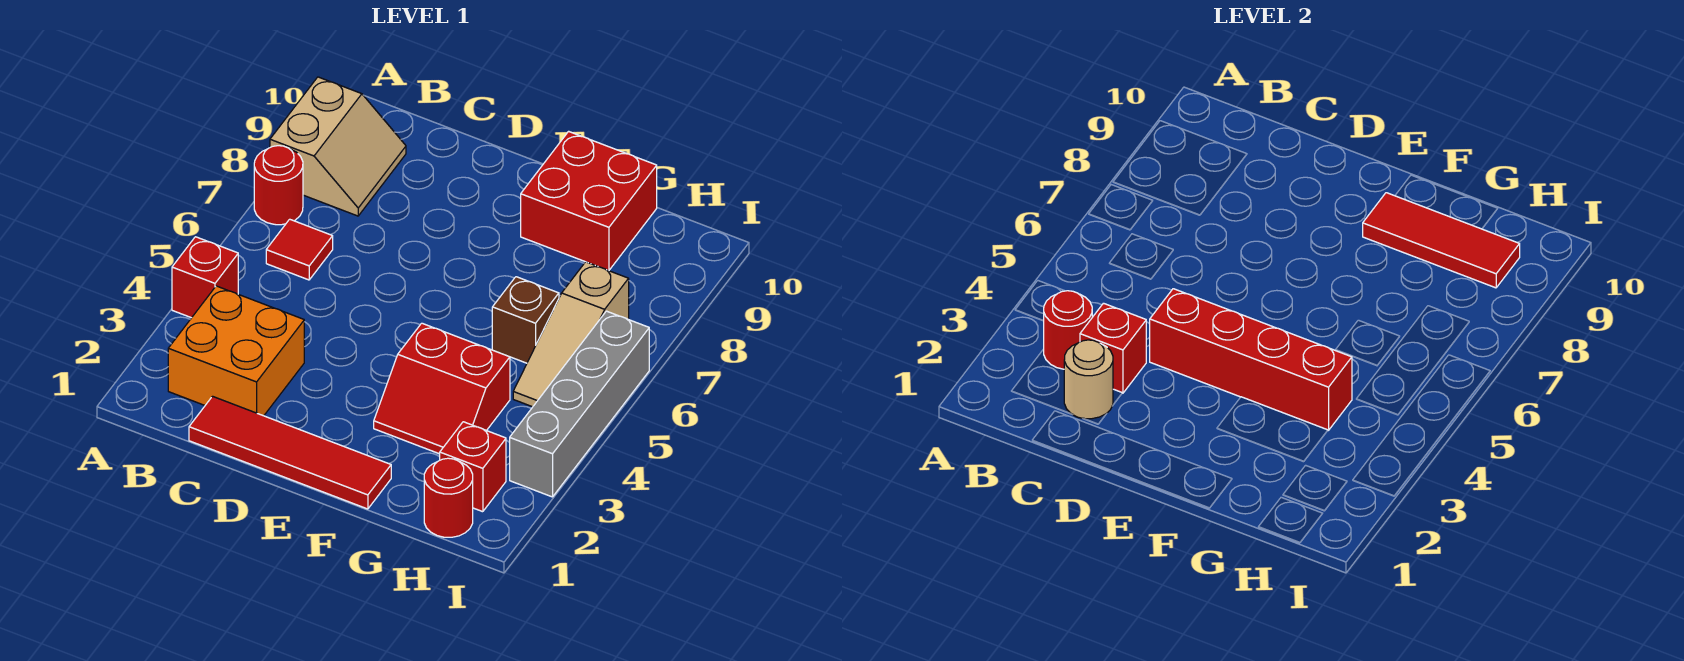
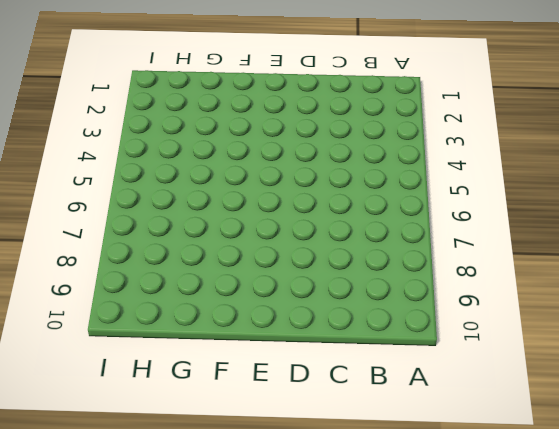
none -> red 1x1 brick [172,237,238,318]
none -> red 1x1 round brick [254,146,303,225]
none -> tan 2x2 slope [270,77,406,216]

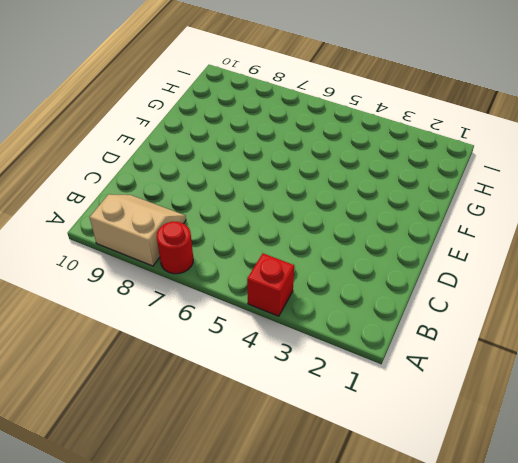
none -> orange 2x2 brick [168,286,304,416]
none -> red 1x1 tile [266,219,333,280]
none -> red 1x4 tile [189,396,391,509]

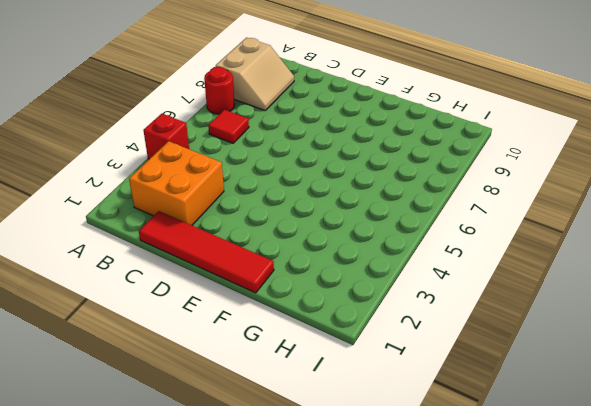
none -> red 2x2 slope [374,323,510,454]
none -> red 2x2 brick [521,131,657,271]
none -> brown 1x1 brick [492,277,559,363]

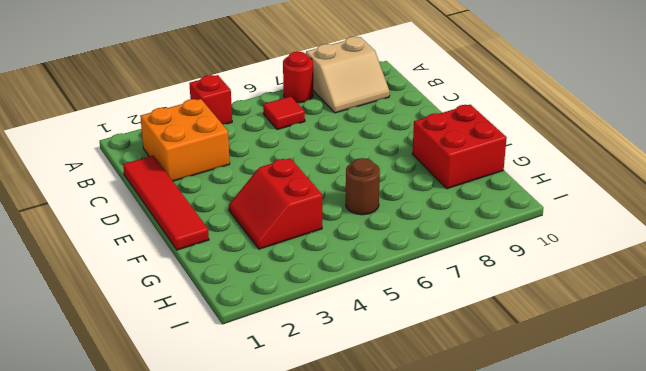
brown 1x1 round brick [346,158,380,215] -> brown 1x1 brick [492,277,559,363]
none -> red 1x1 round brick [424,458,473,537]
none -> red 1x1 brick [440,422,506,512]
none -> tan 1x3 slope [513,262,629,407]

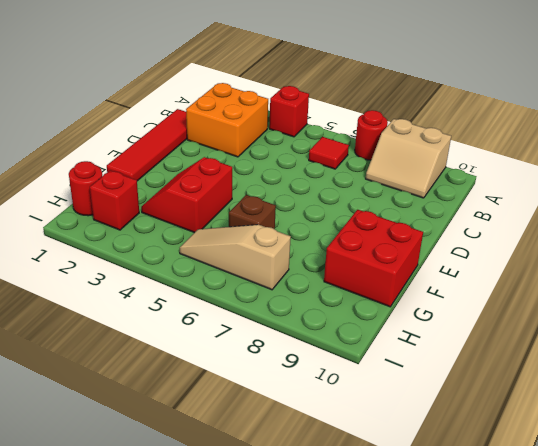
none -> grey 1x4 brick [510,311,649,497]
none -> red 1x1 round brick [1044,291,1092,369]
none -> tan 1x1 round brick [1064,340,1113,419]

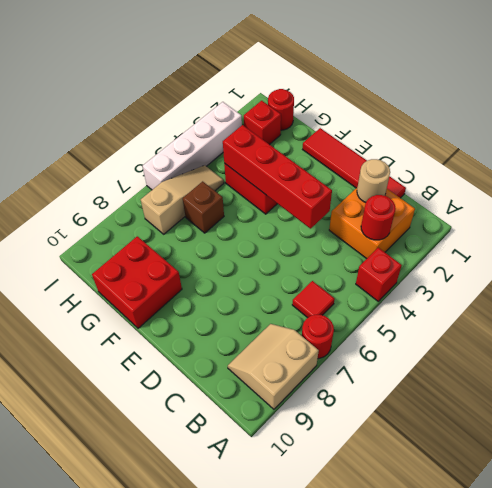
white 1x4 brick [143,102,242,190] -> grey 1x4 brick [510,311,649,497]
none -> red 1x1 brick [1080,303,1146,393]
none -> red 1x3 tile [1363,193,1520,288]

